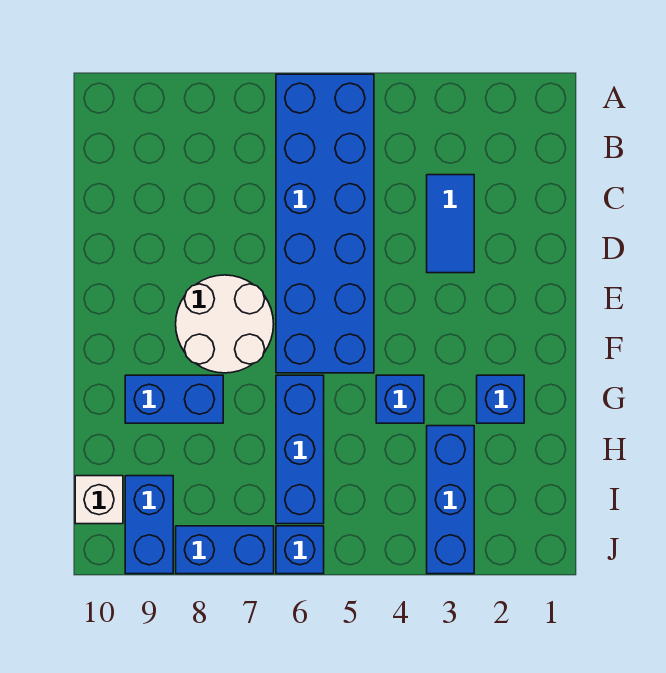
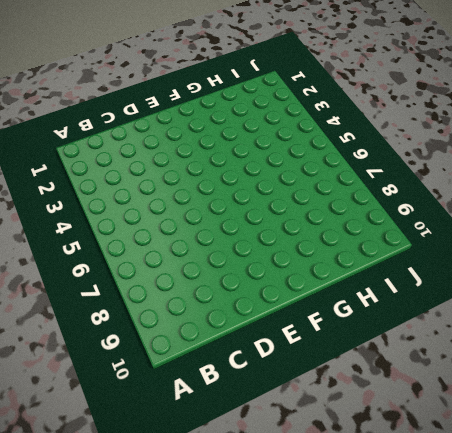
none -> blue 2x6 brick [276,74,374,373]
none -> blue 1x2 tile [427,175,474,273]
none -> white 2x2 round brick [176,275,274,373]

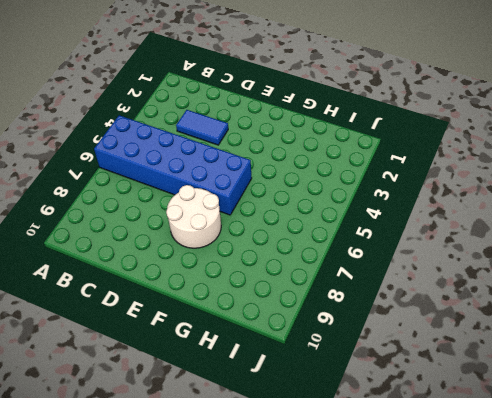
none -> blue 1x1 brick [477,375,524,423]
none -> blue 1x1 brick [376,375,424,423]
none -> blue 1x3 brick [276,375,324,524]

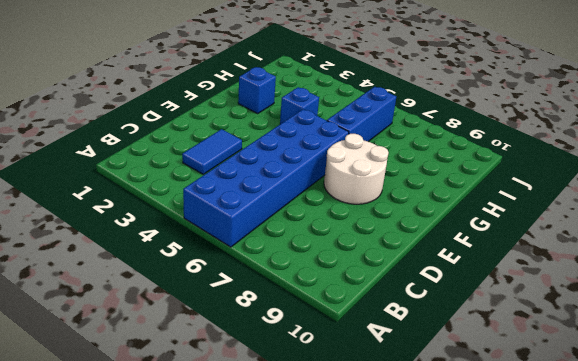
none -> blue 1x2 brick [125,375,223,423]
none -> blue 1x3 brick [427,426,474,574]
none -> blue 1x2 brick [125,476,173,574]

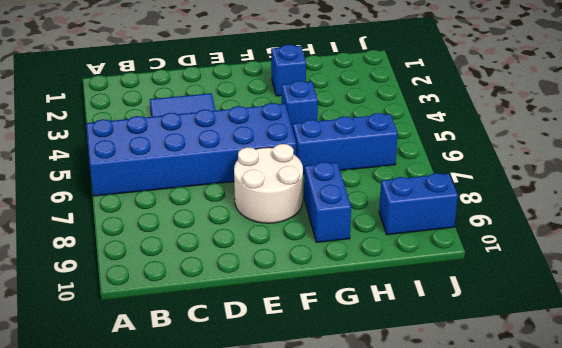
none -> blue 1x3 brick [427,426,474,574]
none -> white 1x1 brick [75,476,123,524]
none -> blue 1x1 brick [276,526,324,574]

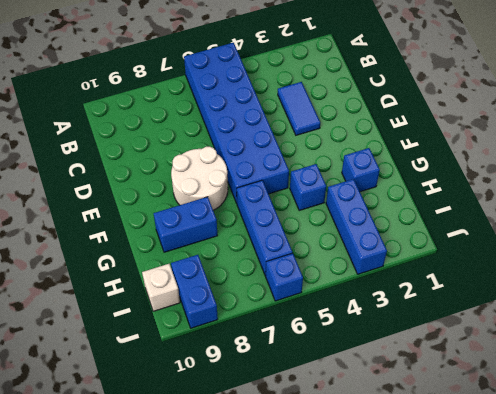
none -> blue 1x2 brick [176,526,274,574]

